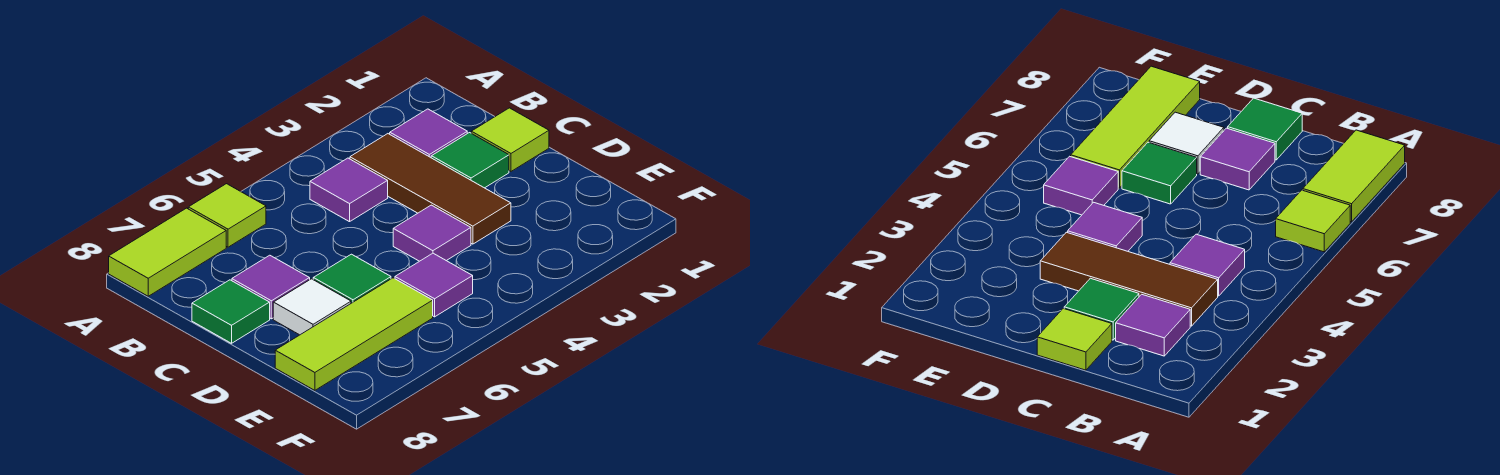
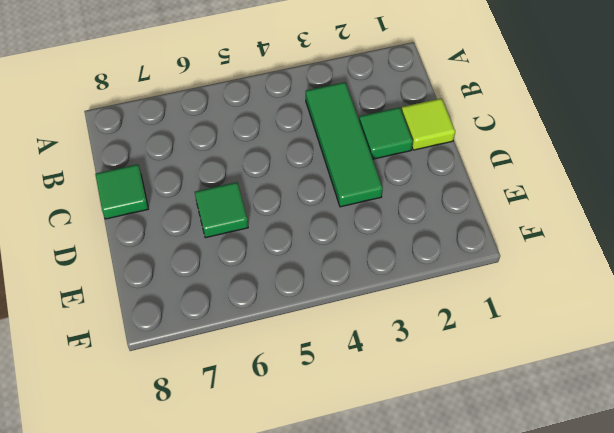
green 1x3 tile [306,82,383,207] -> brown 1x3 tile [350,134,511,244]
none -> lime 1x1 tile [188,184,266,247]
none -> lime 1x2 tile [109,208,226,296]
none -> purple 1x1 tile [390,109,467,157]

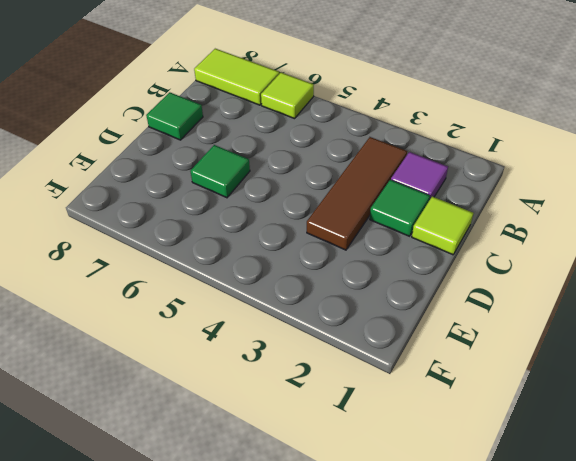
none -> purple 1x1 tile [310,158,388,222]
none -> purple 1x1 tile [232,255,310,319]
none -> purple 1x1 tile [393,205,471,261]

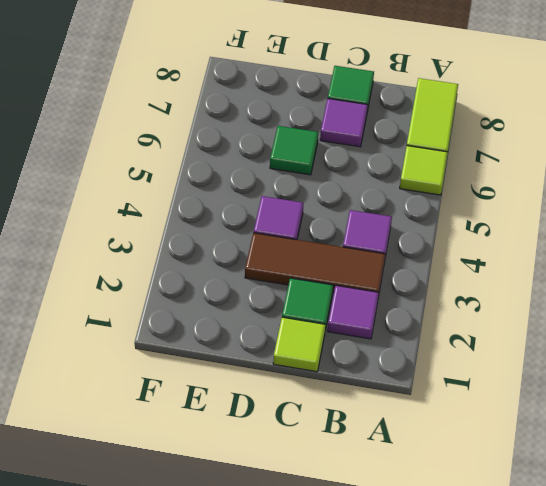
none -> white 1x1 tile [273,279,351,335]
none -> purple 1x1 tile [395,253,473,317]
none -> lime 1x3 tile [275,278,433,390]

